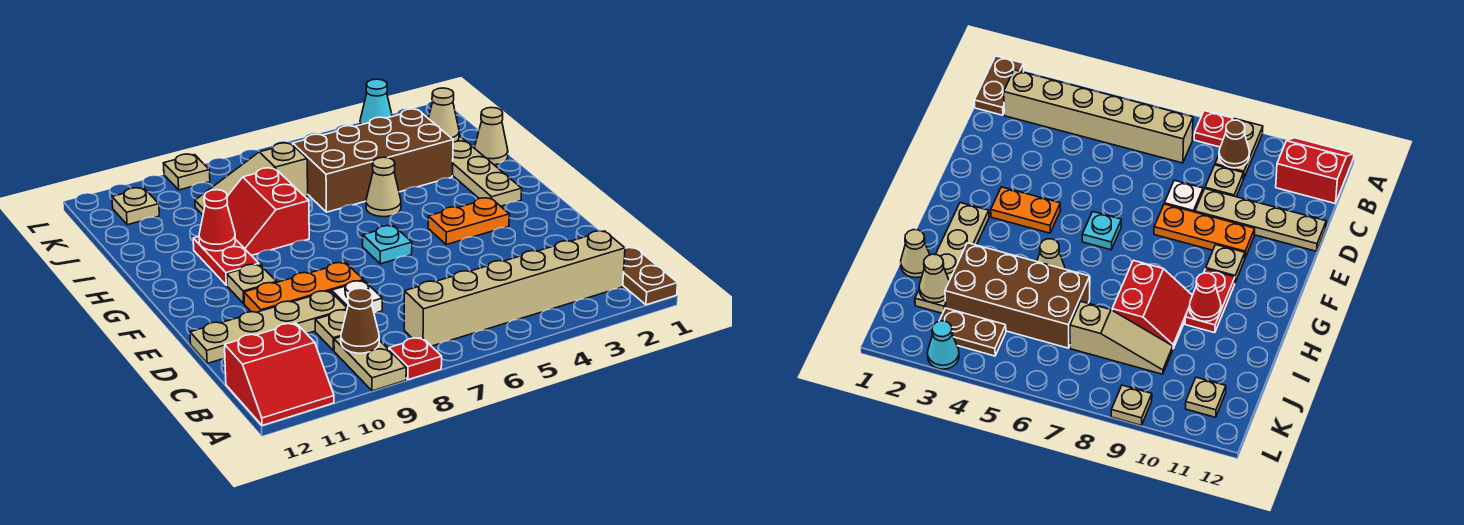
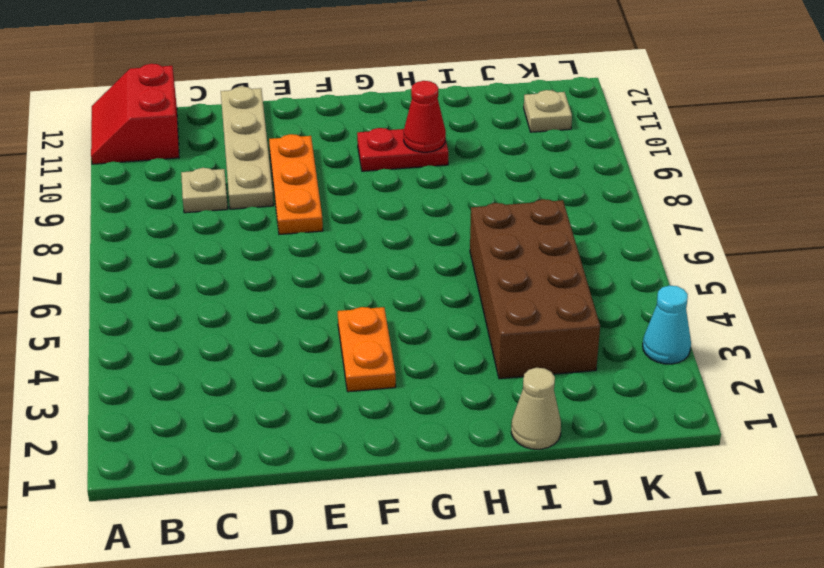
none -> brown 1x2 plate [623,248,678,305]
none -> red 1x1 plate [389,337,442,380]
none -> tan 1x2 plate [334,337,406,391]

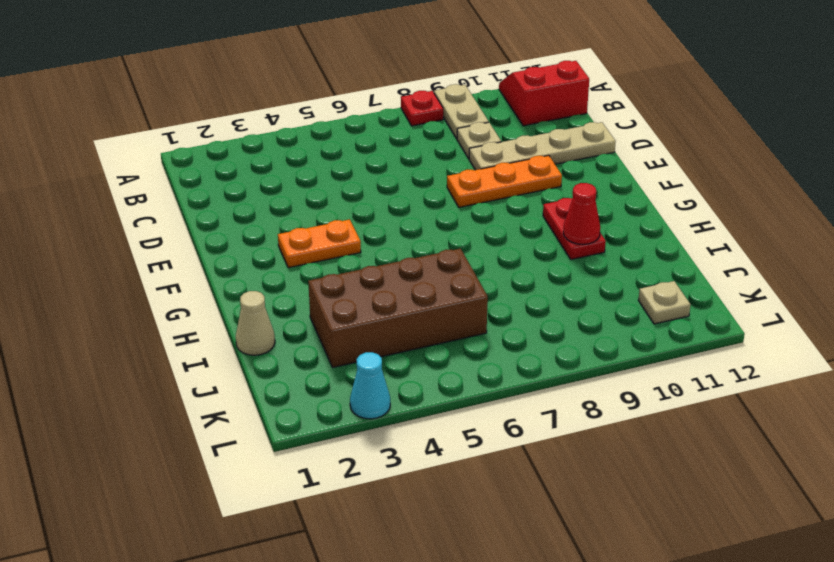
none -> brown 1x2 plate [623,248,678,305]
none -> tan 1x6 brick [404,231,625,346]
none -> white 1x1 plate [332,281,382,313]

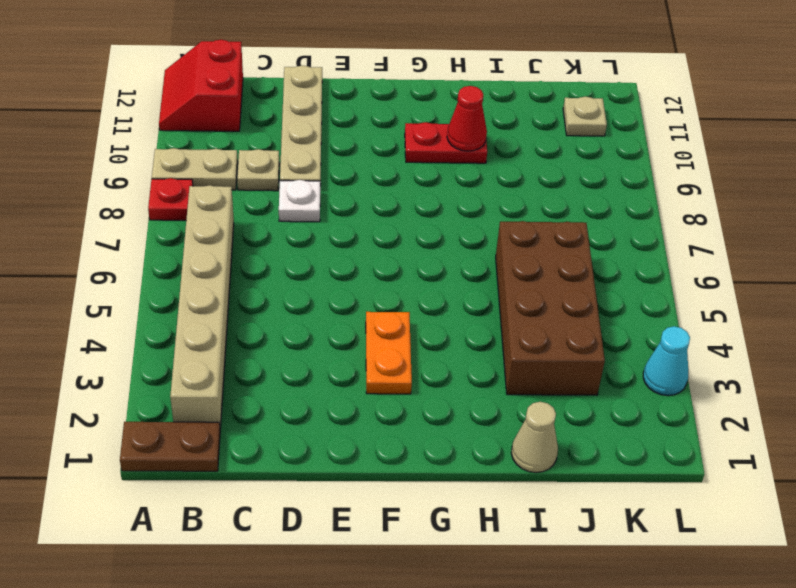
none -> orange 1x3 plate [244,263,363,312]
none -> cyan 1x1 plate [363,226,412,264]
none -> tan 1x1 plate [227,264,276,303]

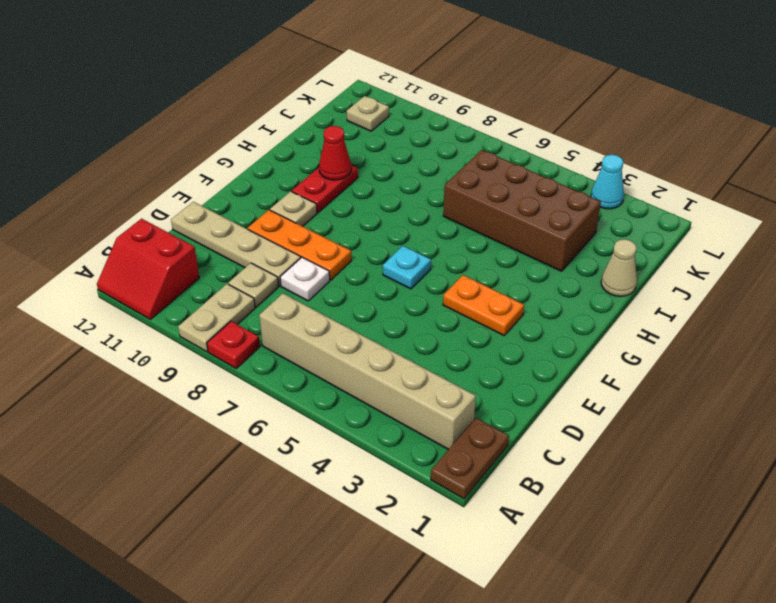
none -> tan 1x4 plate [452,136,522,206]
none -> tan 1x1 cone [366,157,401,217]
none -> red 2x2 slope [227,168,309,255]

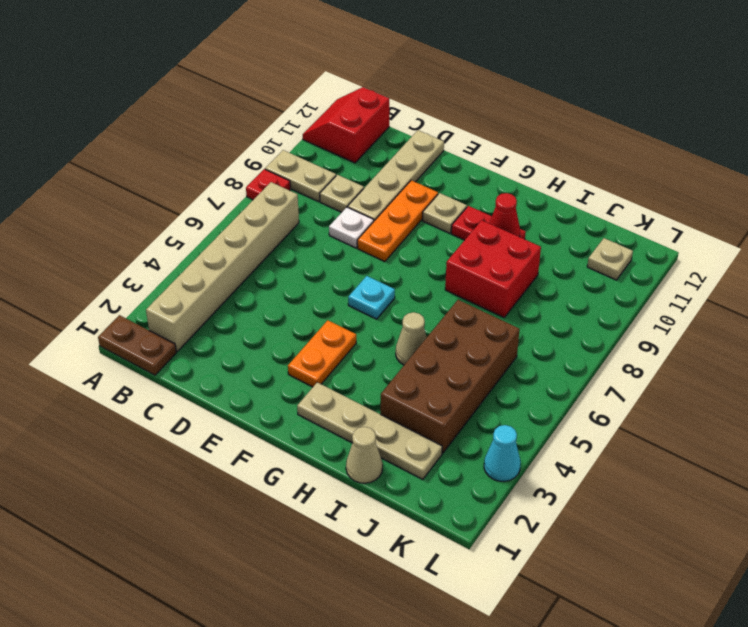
red 2x2 brick [445,220,541,317] -> red 2x2 slope [227,168,309,255]
none -> tan 1x3 slope [195,143,308,215]
none -> brown 1x2 plate [939,308,1006,356]
none -> tan 1x1 plate [163,154,210,190]

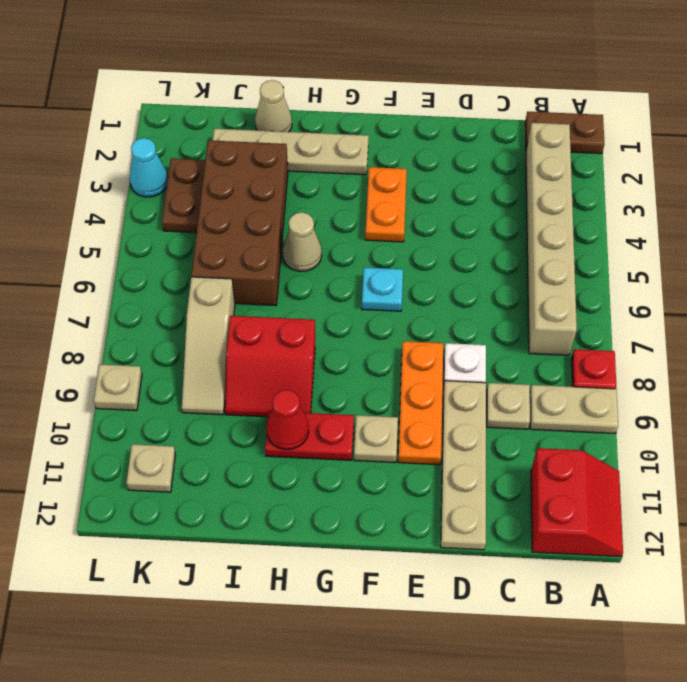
none -> brown 1x1 cone [341,288,379,353]
none -> tan 1x1 cone [428,88,459,142]

